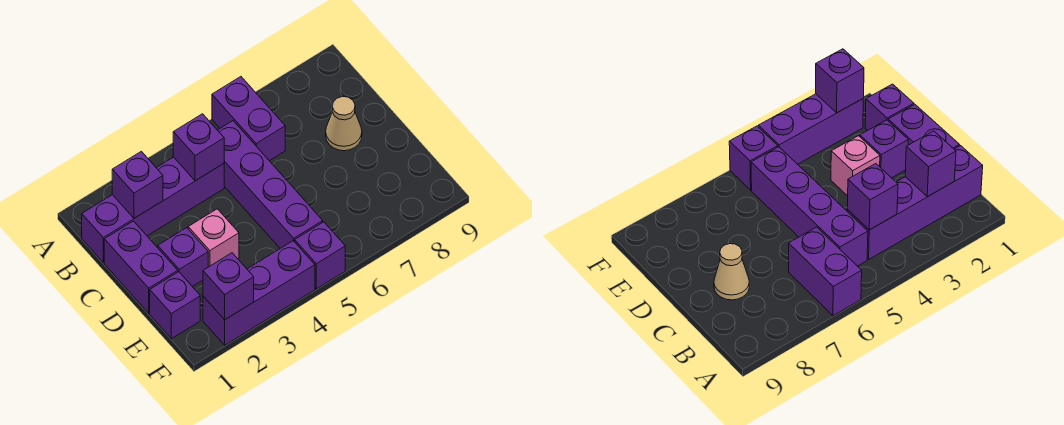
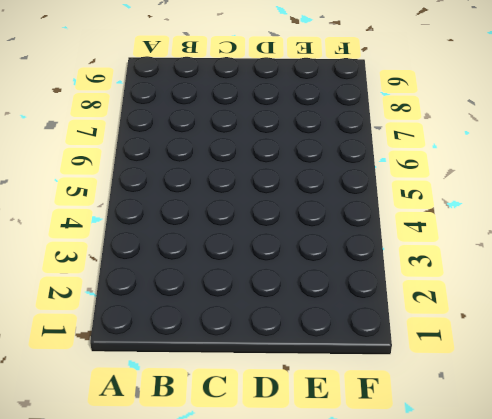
none -> purple 1x2 brick [212,77,285,161]
none -> purple 1x4 brick [82,157,224,263]
none -> purple 1x4 brick [218,121,323,248]

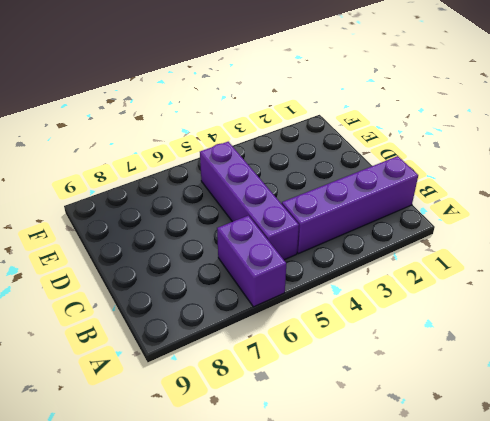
none -> purple 1x2 brick [104,221,178,313]
none -> tan 1x1 cone [326,97,362,151]
none -> purple 1x1 brick [158,228,208,287]

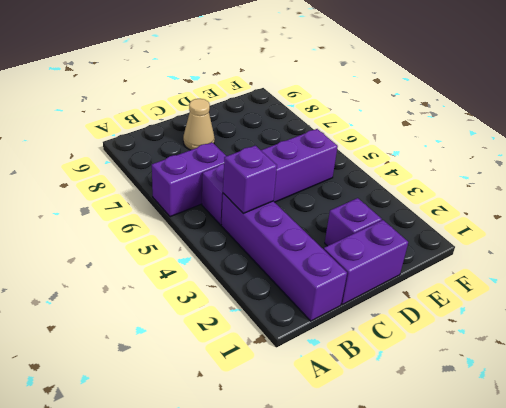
none -> pink 1x1 brick [188,209,239,267]
none -> purple 1x1 brick [150,272,200,339]
none -> purple 1x3 brick [203,241,315,345]

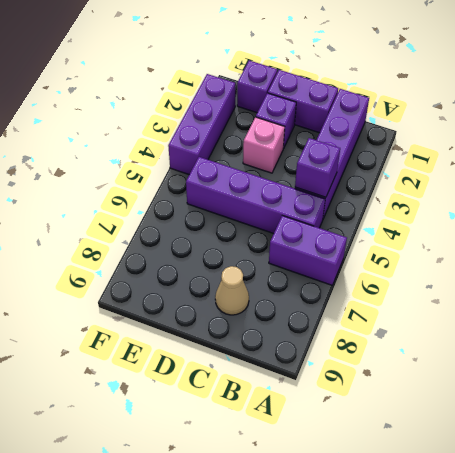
none -> purple 1x1 brick [295,222,345,289]
none -> purple 1x1 brick [112,151,163,218]
none -> purple 1x1 brick [203,253,254,320]

